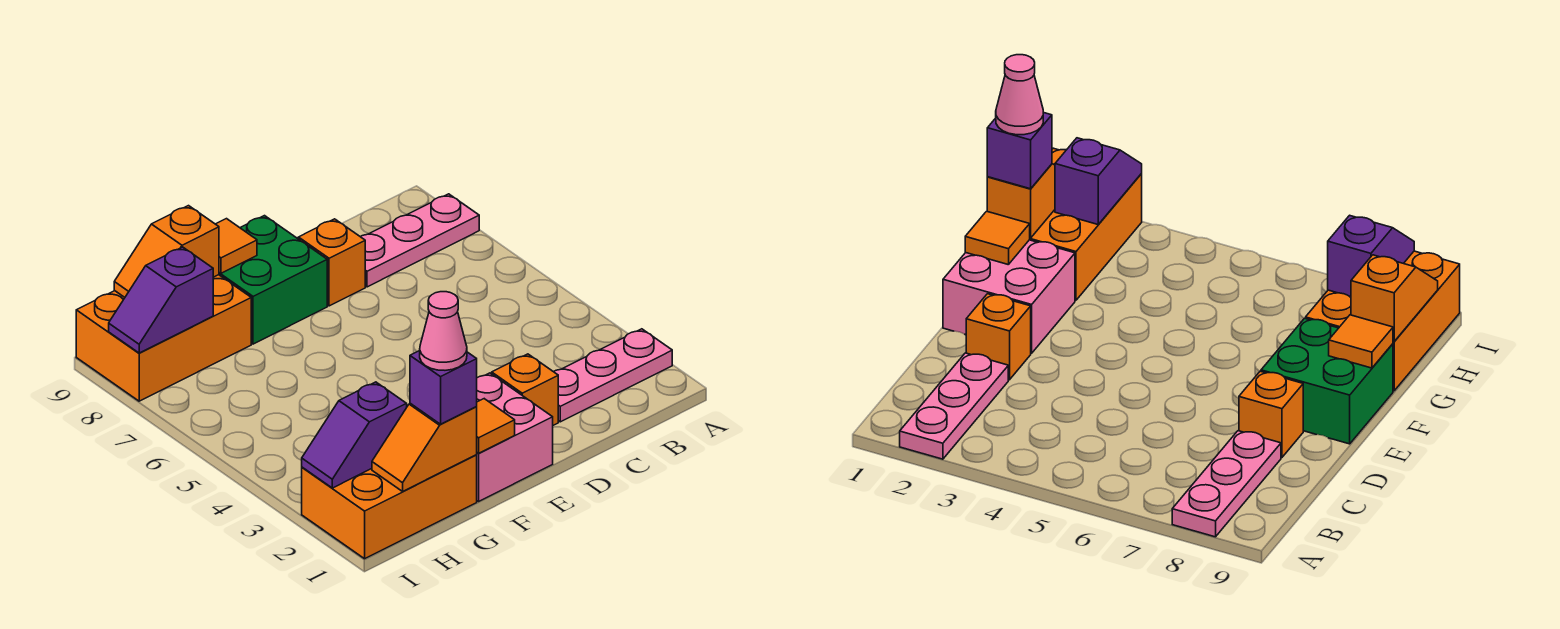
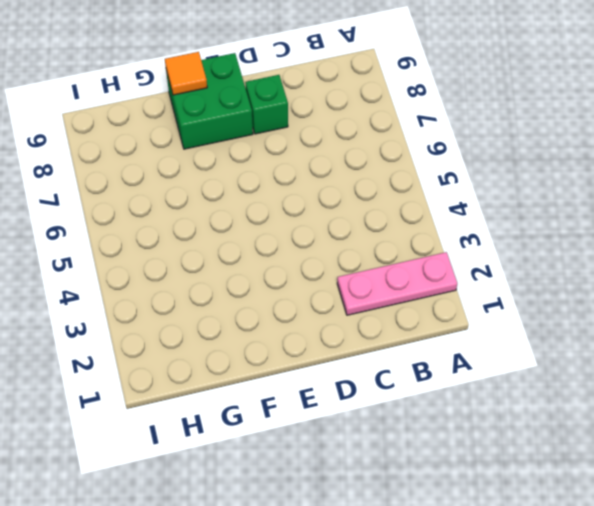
green 1x1 brick [245,75,288,134] -> orange 1x1 brick [298,219,365,306]
none -> pink 1x3 plate [360,194,479,287]
none -> orange 1x1 brick [492,354,558,425]
none -> pink 2x2 brick [477,373,553,501]

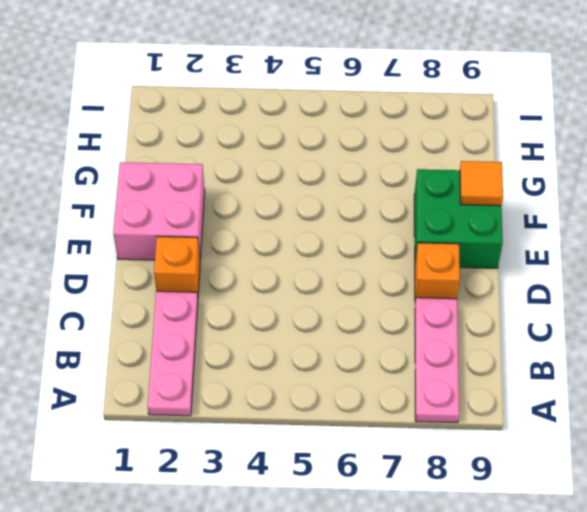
none -> orange 2x3 brick [302,455,477,559]
none -> orange 2x3 brick [76,275,251,401]
none -> orange 1x1 tile [476,399,515,453]

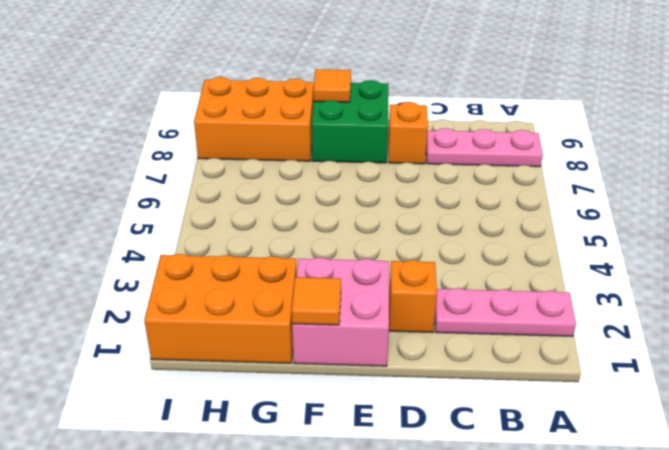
none -> orange 1x2 slope [372,403,477,491]
none -> orange 1x2 slope [114,206,219,297]
none -> purple 1x2 slope [302,382,407,488]

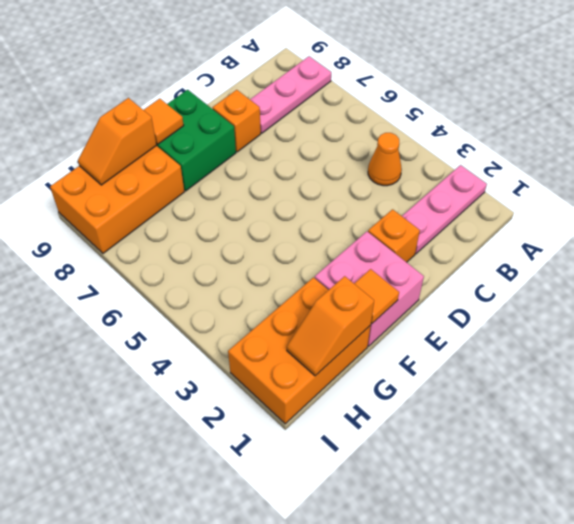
orange 1x1 cone [368,133,402,186] -> none
none -> purple 1x2 slope [302,382,407,488]
none -> purple 1x2 slope [109,247,213,353]
none -> purple 1x1 brick [410,351,477,424]

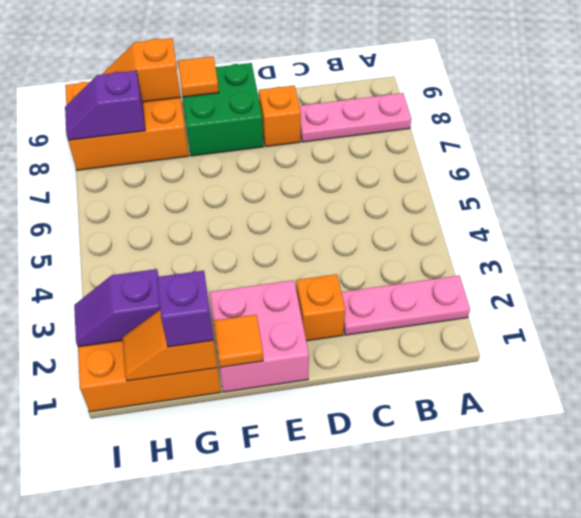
none -> pink 1x1 cone [420,292,467,370]

